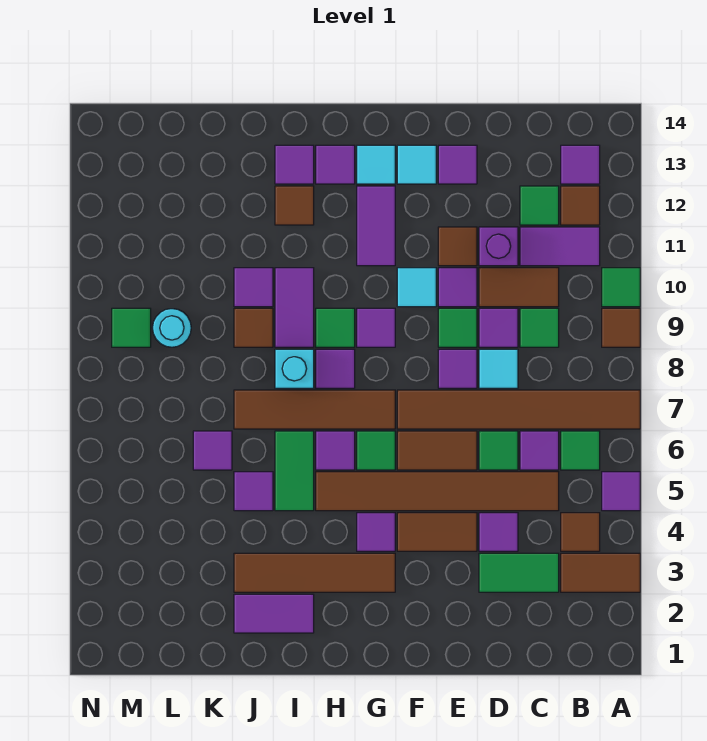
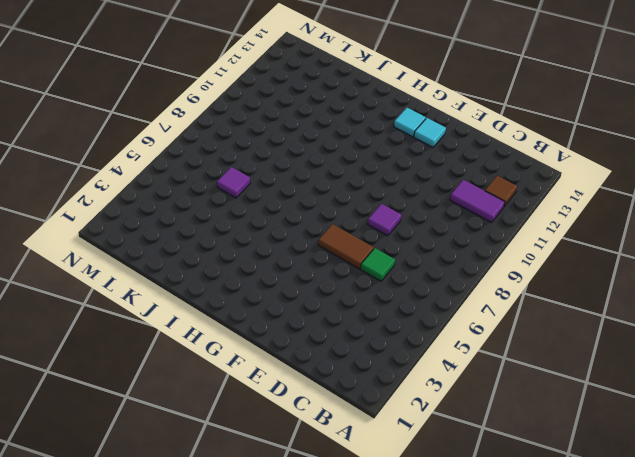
none -> brown 1x2 tile [561,553,640,592]
none -> purple 1x1 tile [602,472,640,511]
none -> brown 1x6 tile [397,390,640,429]
none -> brown 1x1 tile [602,308,640,347]

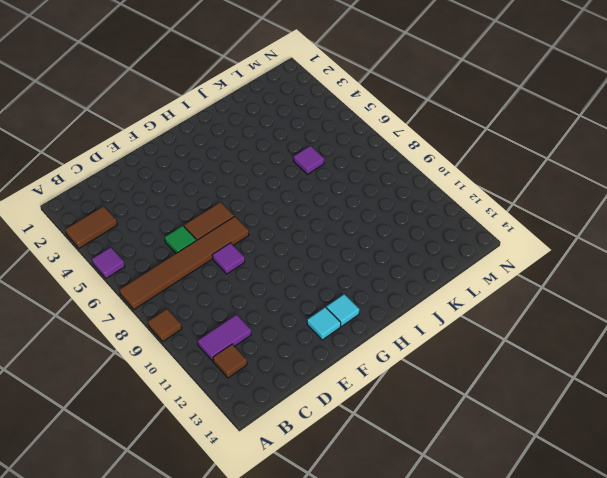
none -> green 1x1 tile [602,268,640,307]
none -> brown 1x1 tile [561,513,600,551]
none -> green 1x1 tile [561,431,600,470]
none -> purple 1x1 tile [561,145,600,184]

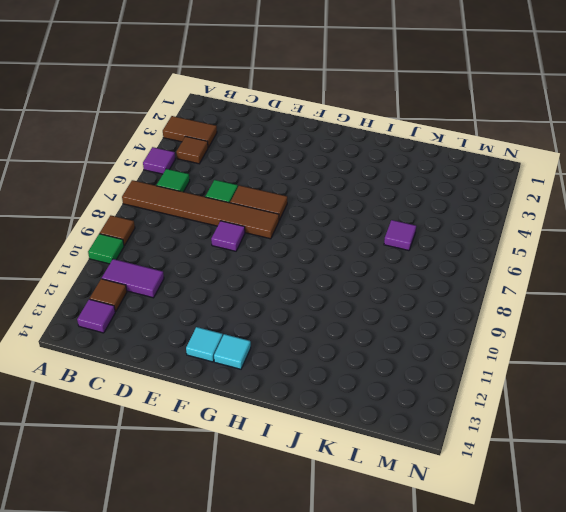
none -> green 1x2 tile [479,553,559,592]
none -> brown 1x6 tile [316,472,559,511]
none -> purple 1x1 tile [520,431,559,470]
none -> green 1x1 tile [520,308,559,347]

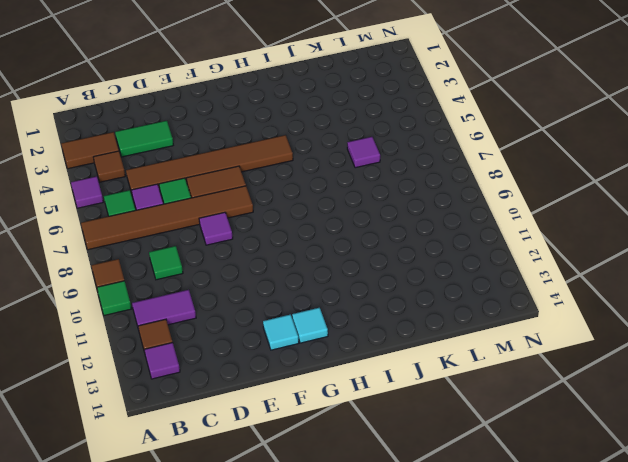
none -> brown 1x2 tile [479,268,559,307]
none -> green 1x1 tile [520,186,559,225]
none -> purple 1x1 tile [479,513,518,551]
none -> cyan 1x1 tile [479,349,518,388]

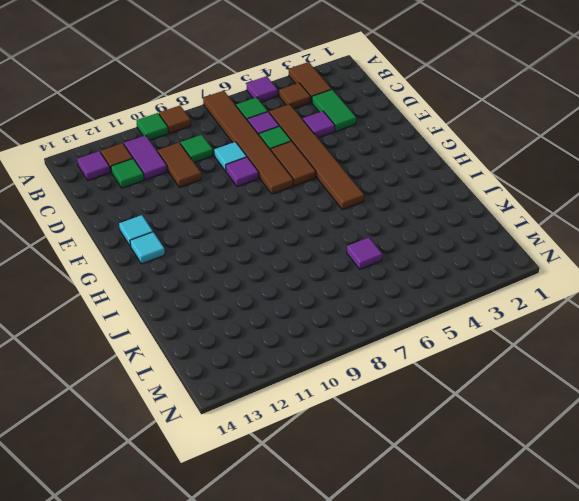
none -> purple 1x1 tile [479,308,518,347]
none -> purple 1x1 brick [479,227,518,266]
none -> brown 1x2 tile [397,513,477,551]
none -> green 1x1 tile [438,308,477,347]

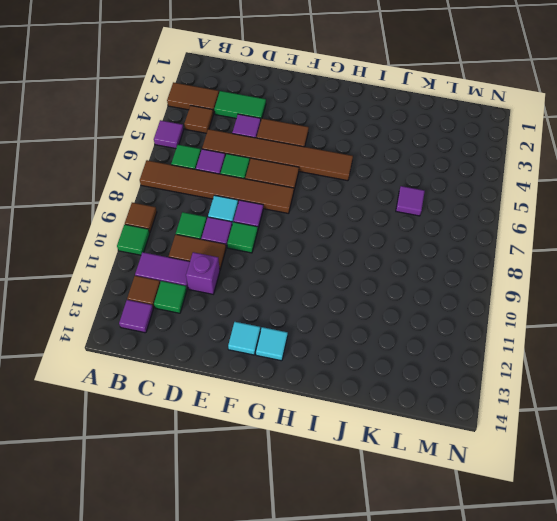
none -> purple 1x1 tile [438,268,477,307]
none -> brown 1x1 tile [438,227,477,266]
none -> purple 1x1 tile [438,145,477,184]
none -> cyan 1x1 tile [397,268,436,307]

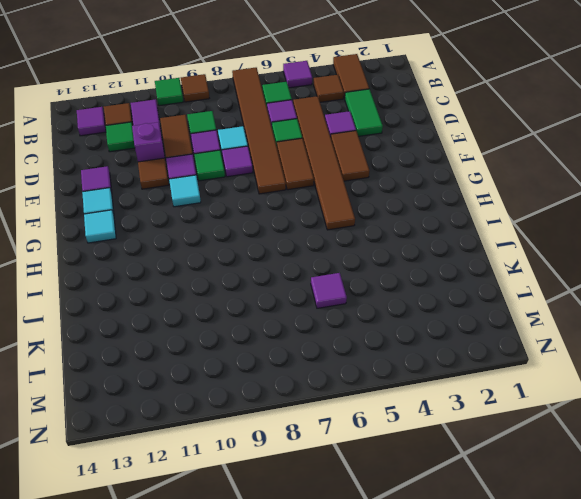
none -> brown 1x4 tile [234,553,395,592]
none -> purple 1x1 tile [357,513,395,551]
none -> green 1x1 tile [357,431,395,470]
none -> brown 1x4 tile [234,390,395,429]

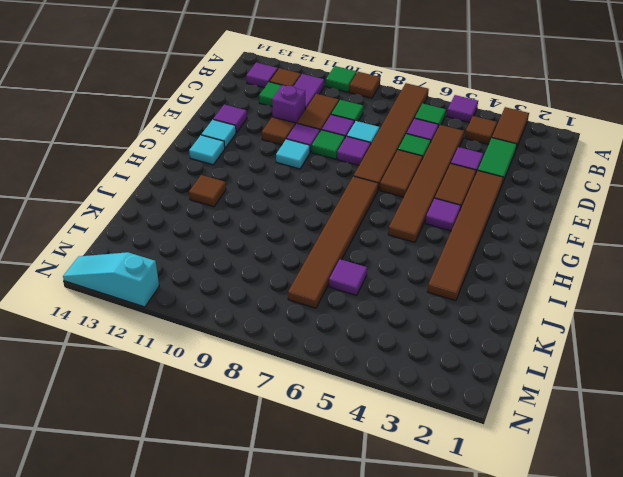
brown 1x6 tile [427,171,504,301] -> brown 1x4 tile [234,553,395,592]
brown 1x6 tile [288,176,379,308] -> brown 1x4 tile [234,390,395,429]
cyan 1x3 slope [63,252,159,307] -> none
none -> green 1x1 tile [357,431,395,470]
none -> purple 1x1 tile [357,308,395,347]
none -> purple 1x2 tile [357,186,395,266]
none -> purple 1x1 tile [316,431,355,470]

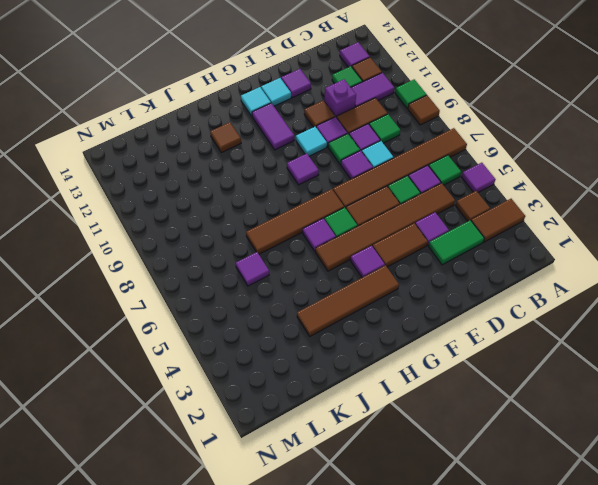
none -> purple 1x1 tile [316,349,355,388]
none -> green 1x1 tile [316,308,355,347]
none -> purple 1x1 tile [316,145,355,184]
none -> purple 1x2 tile [234,594,314,633]

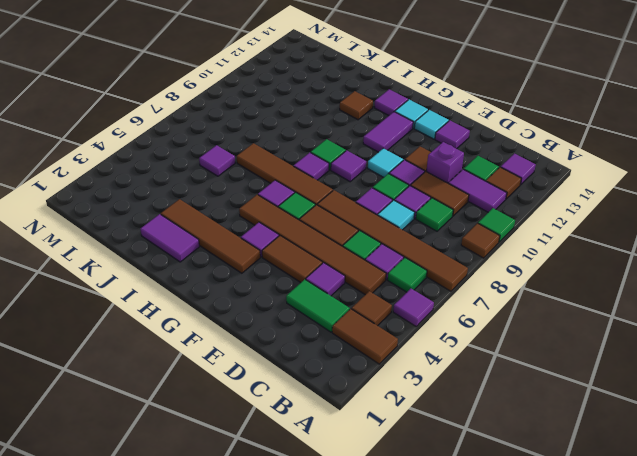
none -> green 1x2 tile [275,431,314,511]
none -> cyan 1x1 brick [275,349,314,388]
none -> purple 1x2 tile [275,268,314,347]
none -> purple 1x1 tile [275,145,314,184]

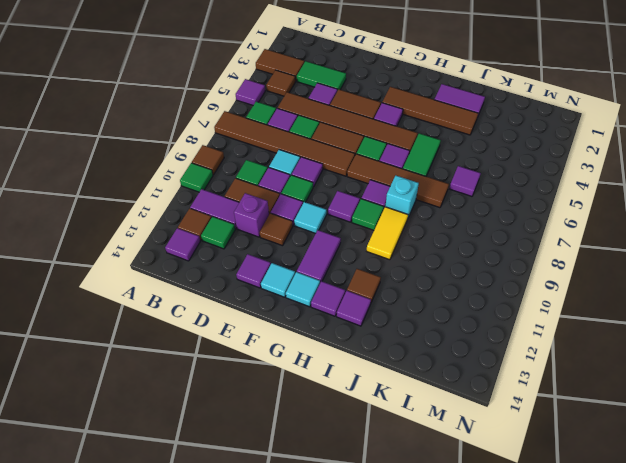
yellow 1x2 tile [367,207,408,260] -> purple 1x2 tile [275,268,314,347]
none -> purple 1x1 tile [234,472,273,511]
none -> brown 1x1 tile [234,308,273,347]
none -> purple 1x1 tile [234,268,273,307]
none -> cyan 1x1 round brick [153,309,191,347]

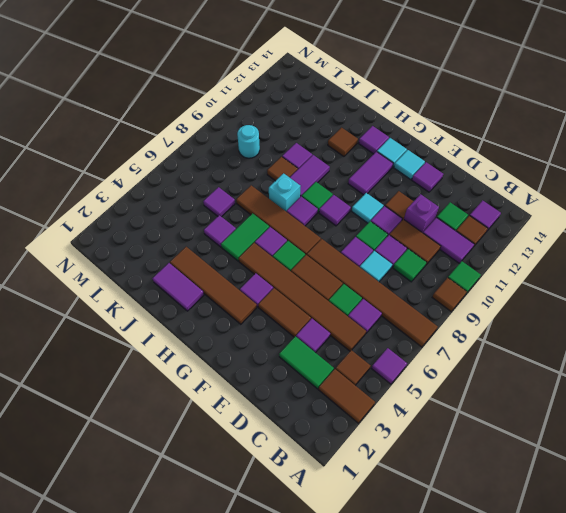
none -> green 1x1 tile [561,431,600,470]
none -> purple 1x1 tile [275,145,314,184]
none -> green 1x1 tile [112,308,151,347]

